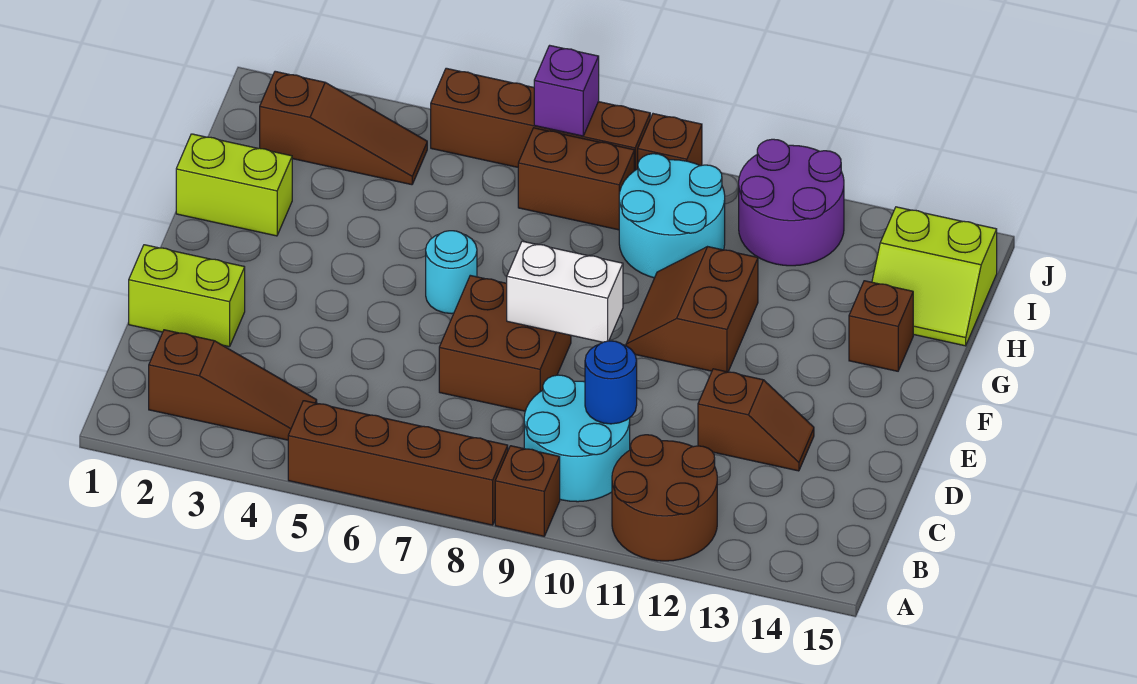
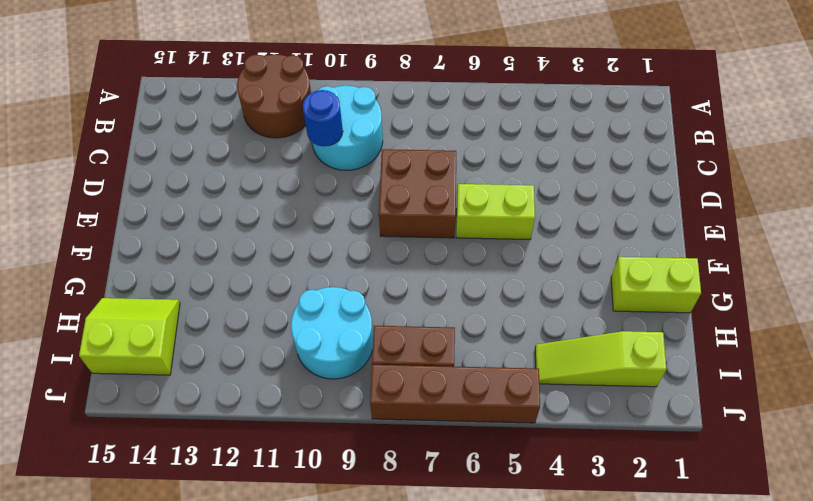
lime 1x2 brick [456,184,535,240] -> lime 1x2 brick moved to [129,245,245,347]
lime 1x3 slope [535,331,666,387] -> brown 1x3 slope [260,71,427,185]
none -> brown 1x4 brick [288,401,508,525]
none -> brown 1x1 brick [495,446,560,536]
none -> brown 1x3 slope [149,330,317,440]

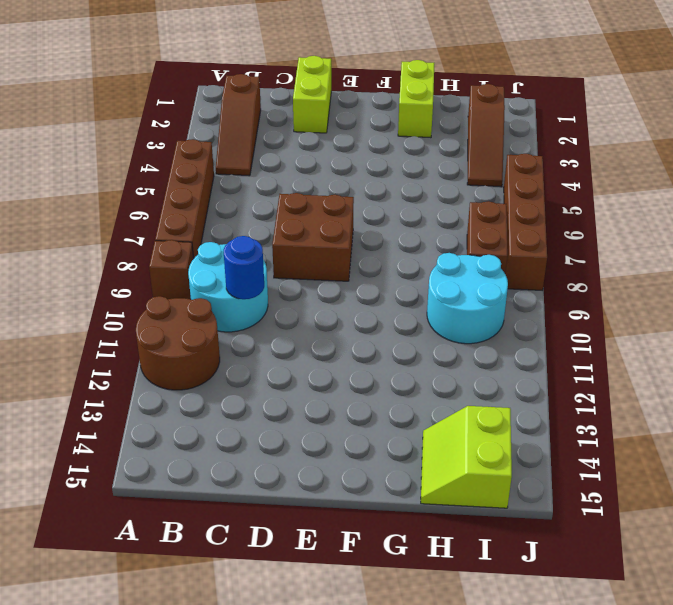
none -> brown 1x2 slope [698,369,814,471]
none -> cyan 1x1 round brick [426,231,477,314]
none -> brown 2x2 slope [626,247,758,372]

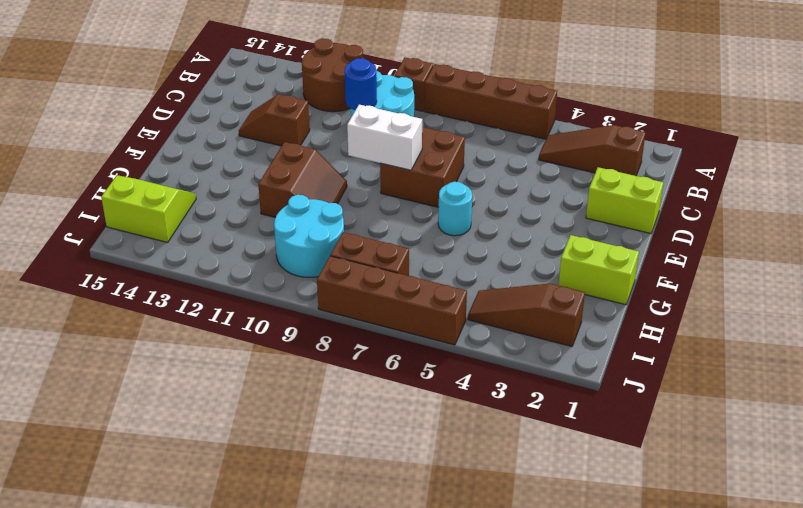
none -> brown 1x1 brick [849,281,913,371]
none -> purple 2x2 round brick [739,139,844,266]
none -> brown 1x1 brick [638,114,702,166]

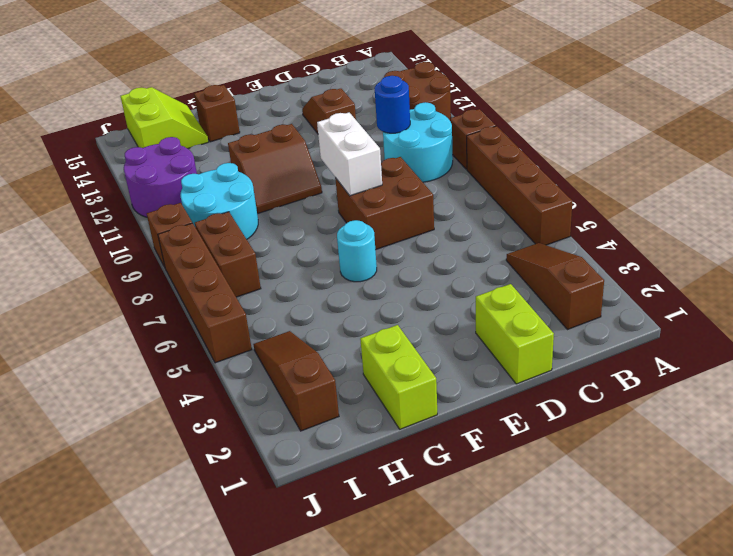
none -> purple 1x1 brick [534,45,599,136]

